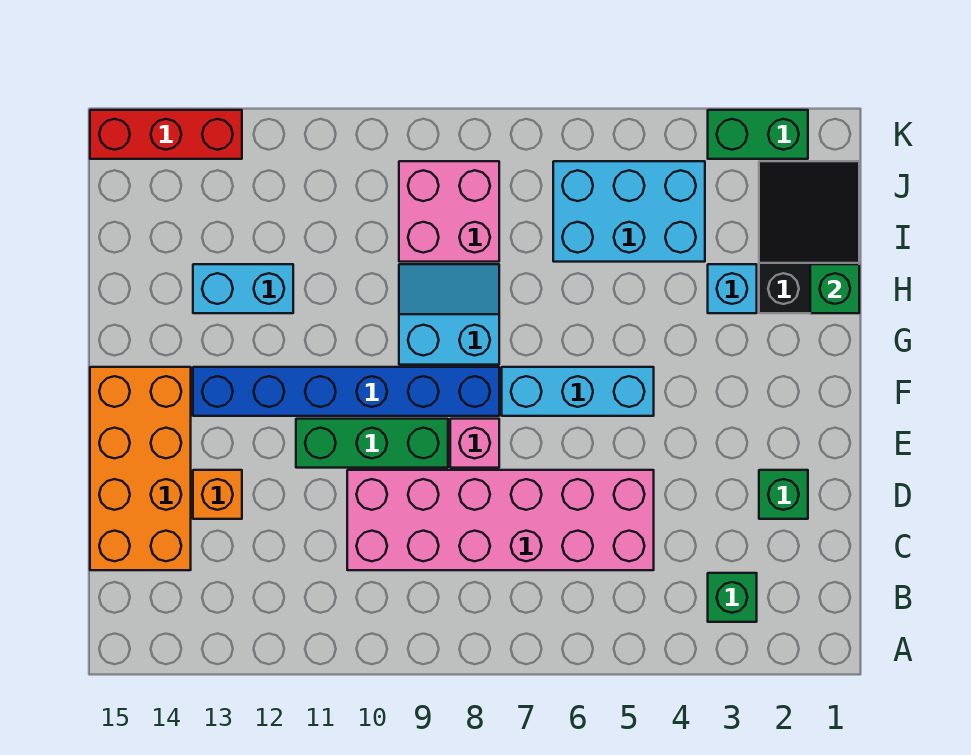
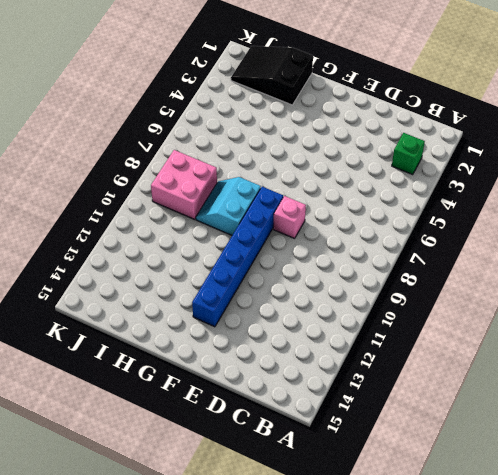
none -> pink 2x6 brick [347,470,654,570]
none -> orange 2x4 brick [90,367,191,570]
none -> green 1x1 brick [759,470,808,519]

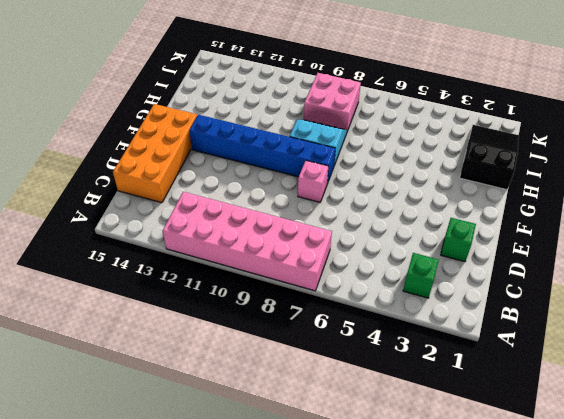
pink 2x6 brick [163,192,332,291] -> pink 2x6 brick moved to [347,470,654,570]
none -> orange 1x1 brick [193,470,242,519]
none -> green 1x3 brick [296,419,448,468]
none -> cyan 1x3 brick [502,367,654,416]

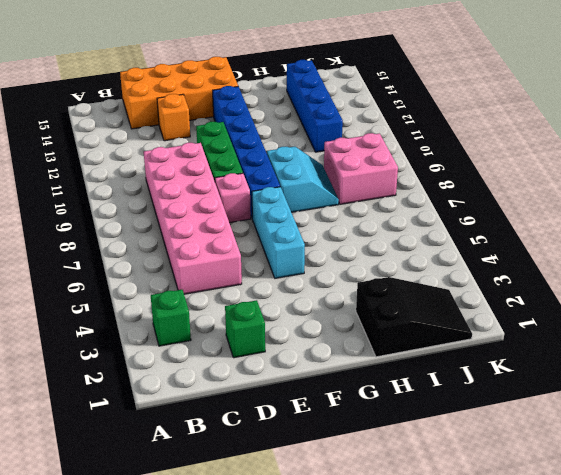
blue 1x4 brick [287,60,343,152] -> none
none -> cyan 1x1 brick [708,264,757,313]
none -> cyan 1x2 brick [193,264,293,313]
none -> cyan 2x3 brick [553,161,705,262]

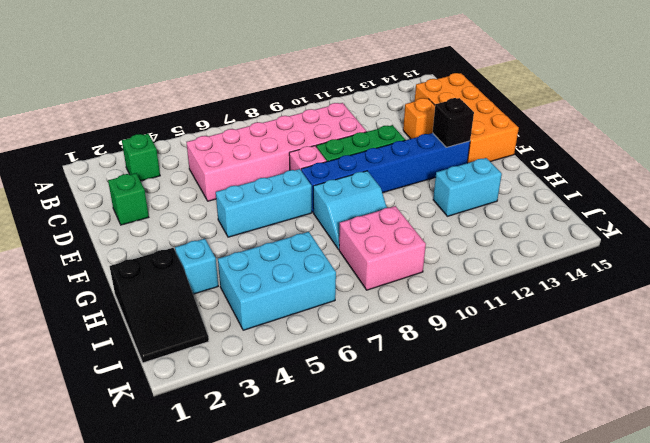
black 1x1 brick [433,98,474,147] -> none
none -> green 1x2 brick [708,110,808,159]
none -> red 1x3 brick [90,110,242,159]
none -> green 1x1 brick [810,264,859,313]

